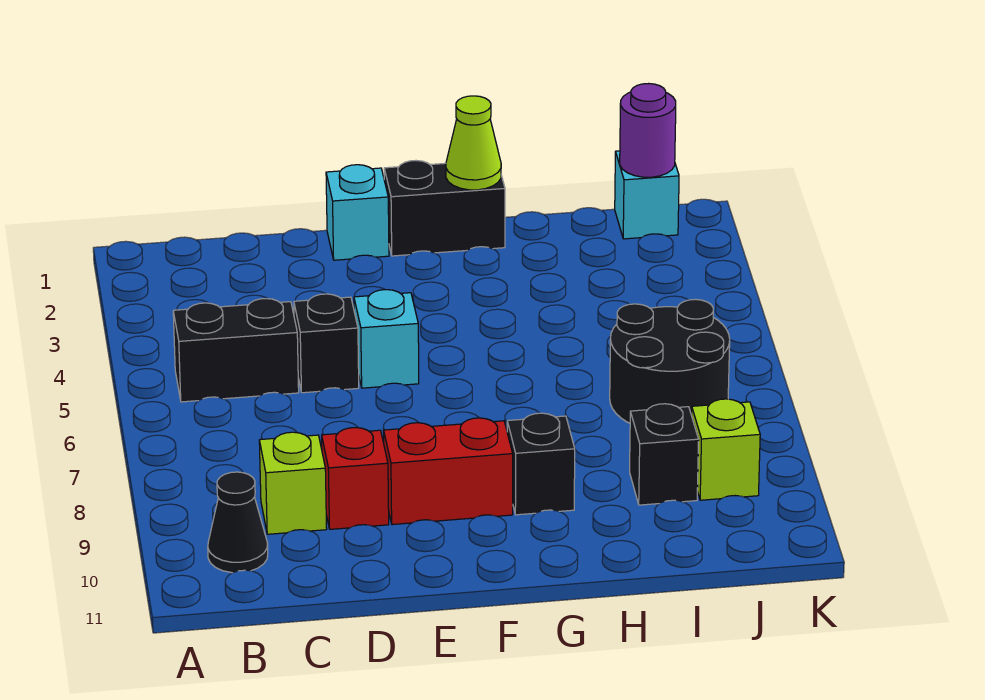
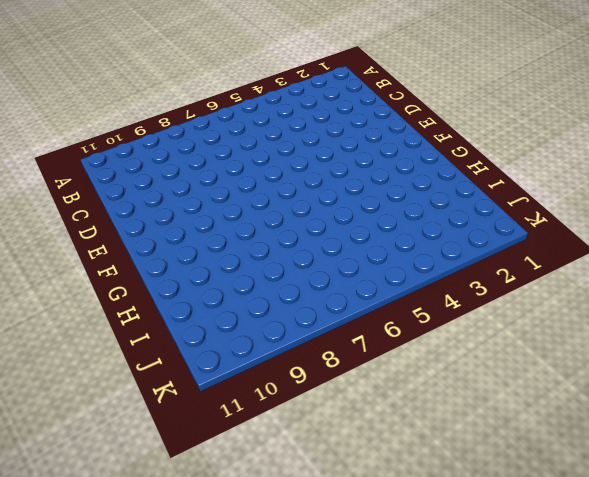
none -> black 1x2 brick [173,299,299,402]
none -> black 1x1 cone [208,472,268,573]
none -> lime 1x1 brick [259,432,327,534]

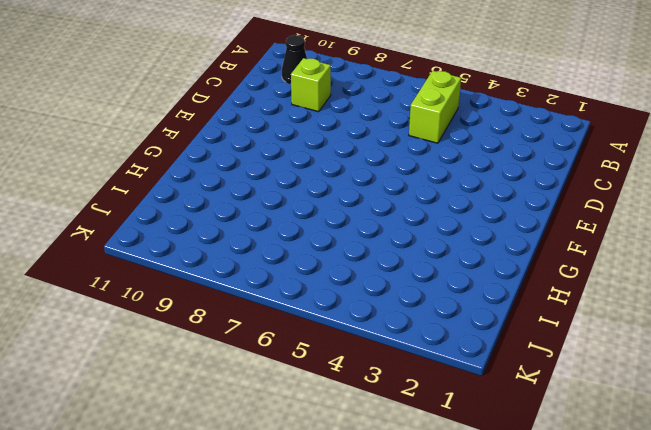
lime 1x2 brick [409,71,461,143] -> black 1x2 brick [173,299,299,402]
none -> black 1x1 brick [294,294,359,393]
none -> red 1x1 brick [322,428,389,529]
none -> cyan 1x1 brick [326,165,389,260]

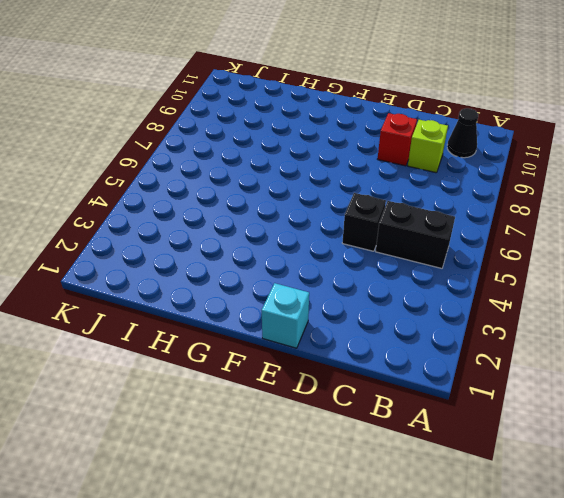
none -> cyan 1x1 brick [354,290,419,388]
none -> red 1x2 brick [384,418,513,525]
none -> black 1x2 brick [384,161,505,256]

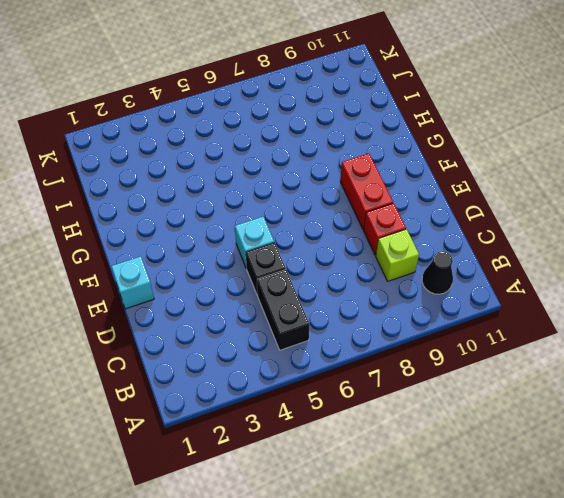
none -> black 1x2 brick [384,161,505,256]
none -> black 1x1 brick [507,413,575,515]
none -> black 2x2 round brick [610,299,730,423]

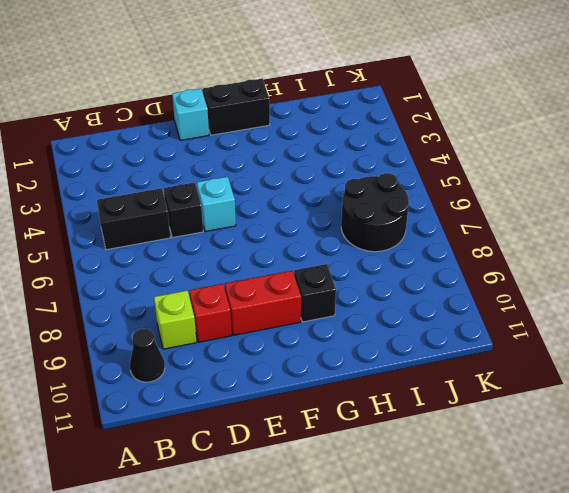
none -> black 1x1 brick [630,404,699,505]
none -> cyan 1x1 brick [615,151,679,239]
none -> lime 1x1 brick [692,399,760,500]

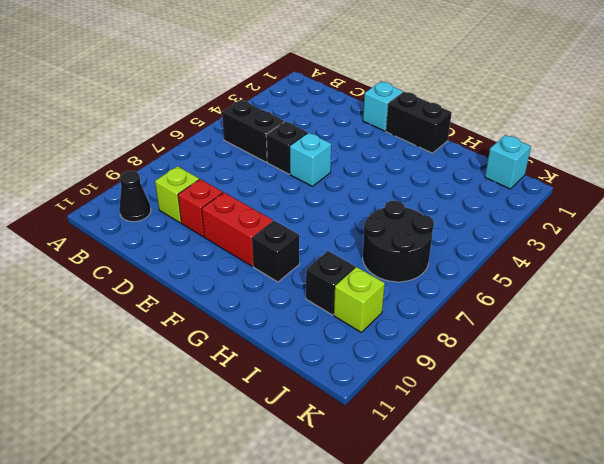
none -> lime 1x1 cone [446,96,501,190]
none -> purple 1x1 round brick [620,84,676,177]

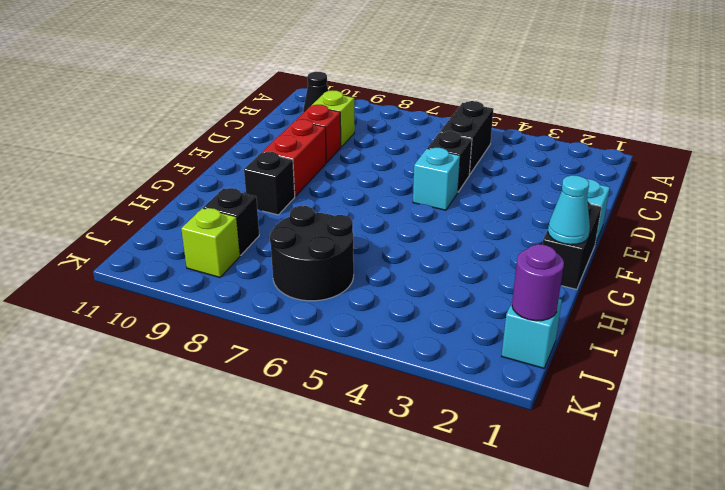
cyan 1x1 cone [548,175,590,245] -> lime 1x1 cone [446,96,501,190]

